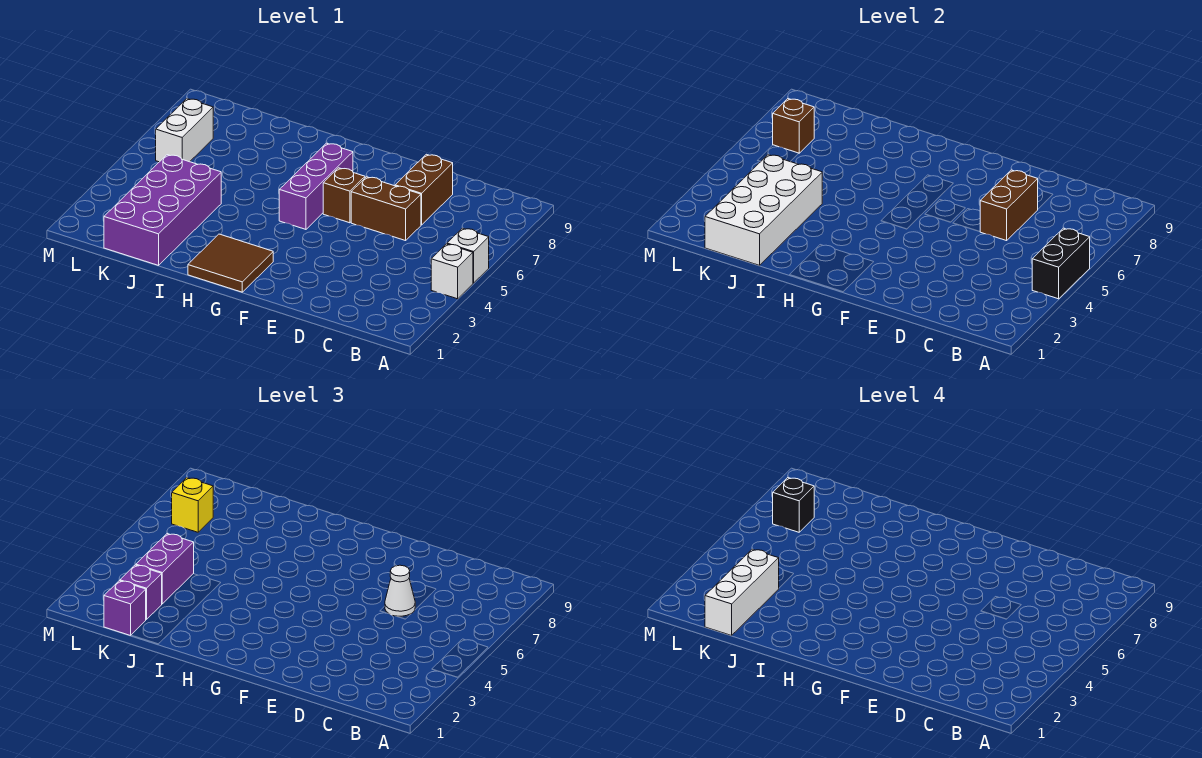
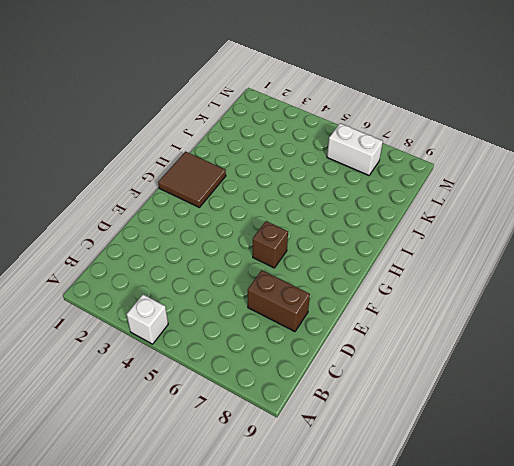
none -> white 1x1 brick [447,228,489,283]
none -> brown 1x2 brick [351,177,421,241]
none -> purple 1x3 brick [279,143,353,229]

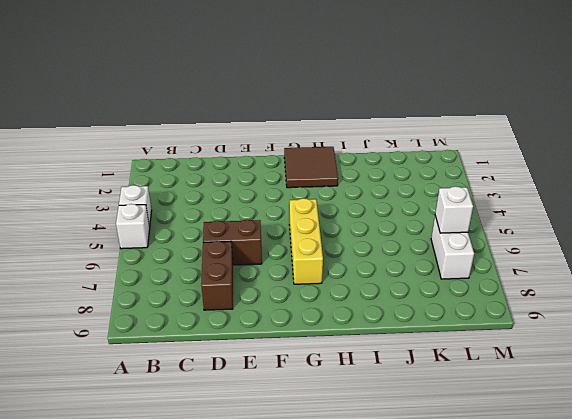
yellow 1x3 brick [289,198,323,284] -> purple 1x3 brick [279,143,353,229]
white 1x1 brick [435,186,473,233] -> none
none -> brown 1x1 brick [323,168,365,223]
none -> purple 2x4 brick [104,155,221,265]
none -> black 1x2 brick [1032,228,1090,299]

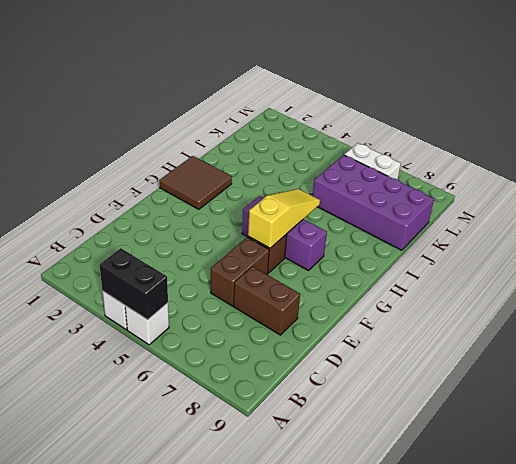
yellow 1x3 slope [248,189,320,248] -> none
purple 2x4 brick [313,155,434,250] -> purple 2x4 brick moved to [104,155,221,265]
none -> brown 1x2 brick [980,170,1038,241]
none -> white 2x4 brick [705,155,822,265]
none -> brown 1x1 brick [773,99,814,153]

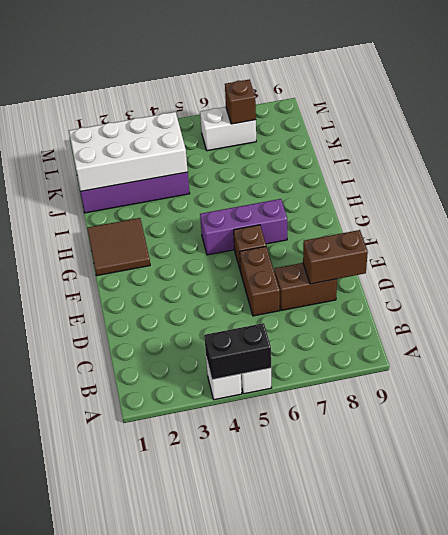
brown 1x2 brick [303,230,368,284] -> brown 1x2 brick moved to [980,170,1038,241]
none -> white 1x1 cone [385,565,415,616]
none -> purple 1x1 brick [104,581,146,635]
none -> purple 1x1 brick [120,565,162,620]

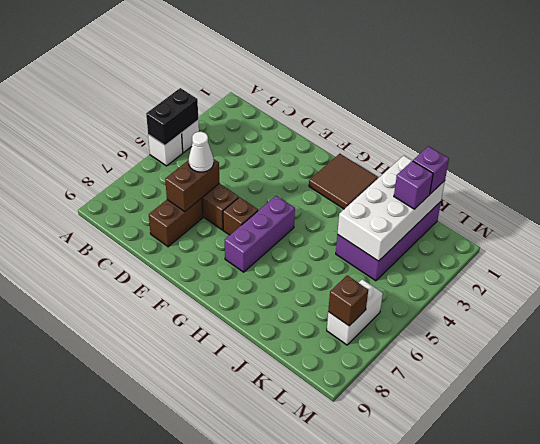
none -> purple 1x2 brick [136,534,194,604]
none -> yellow 1x1 brick [172,478,213,532]
none -> white 1x3 brick [705,549,779,635]

